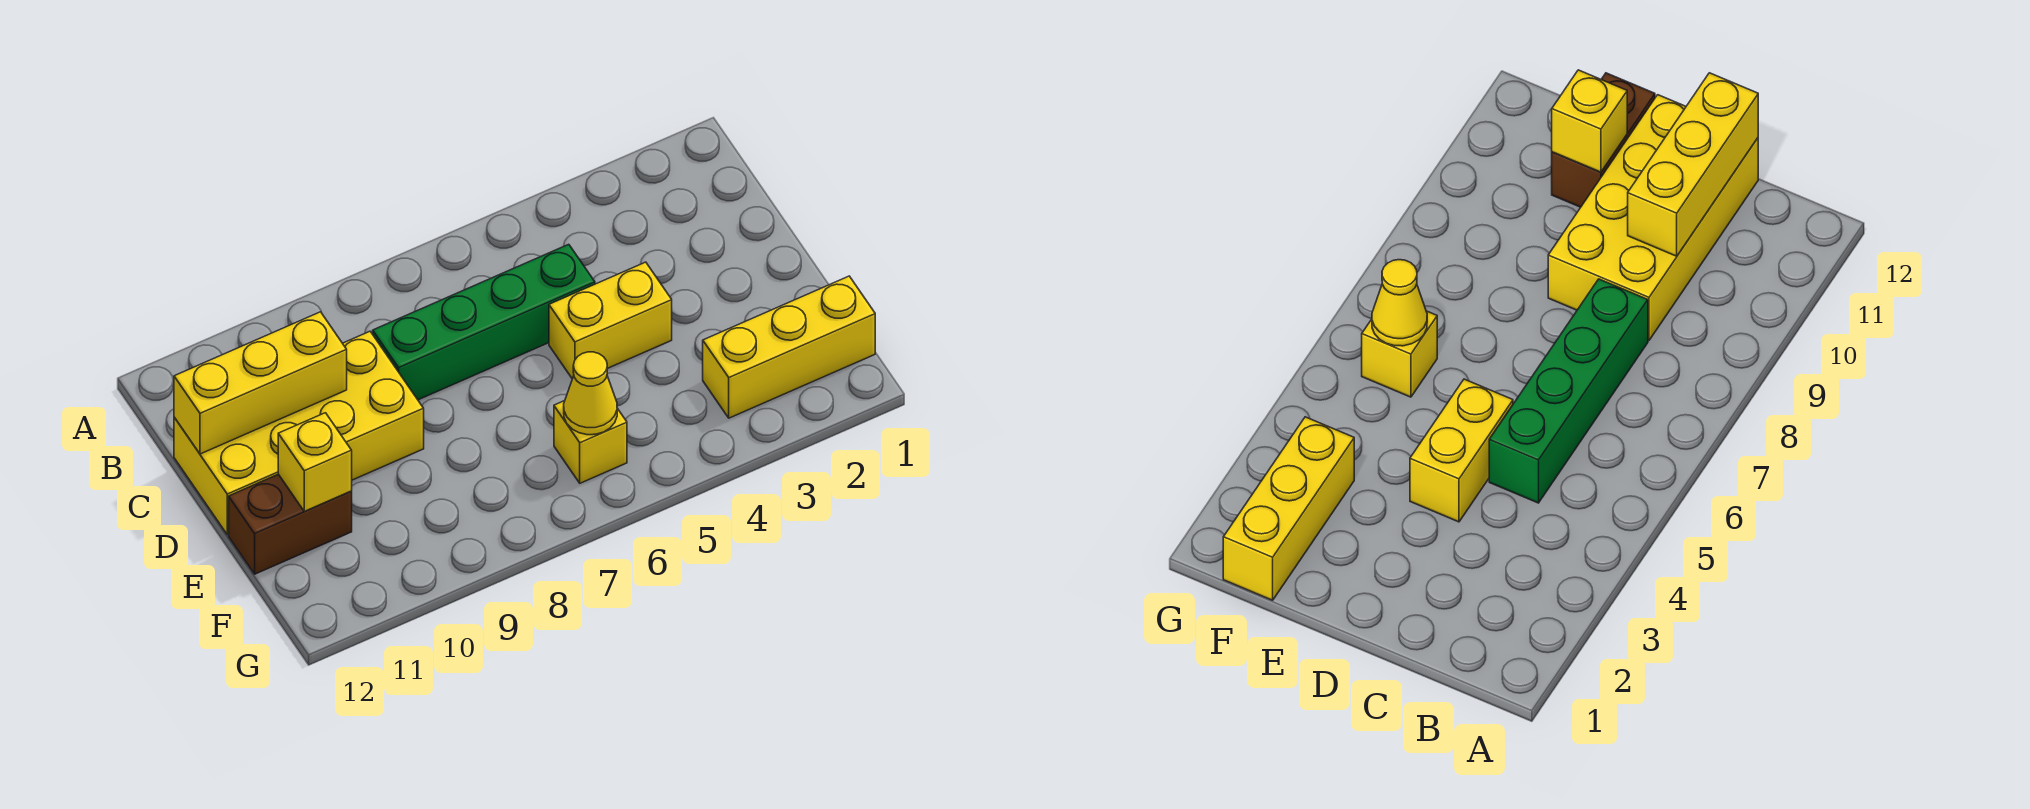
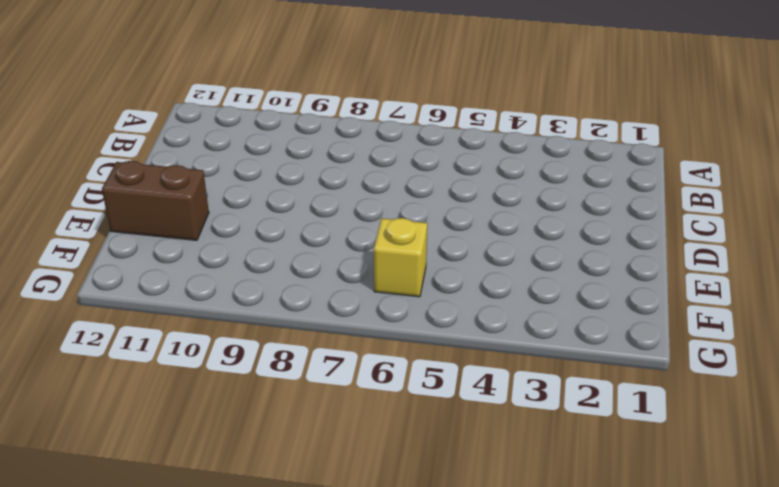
none -> green 1x4 brick [373,244,595,400]
none -> yellow 2x4 brick [174,331,424,535]

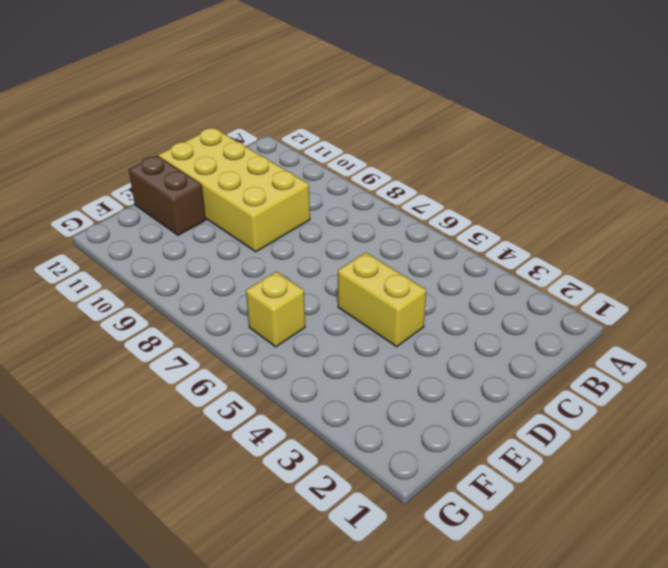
none -> green 1x4 brick [373,244,595,400]
none -> yellow 1x3 brick [703,276,875,418]

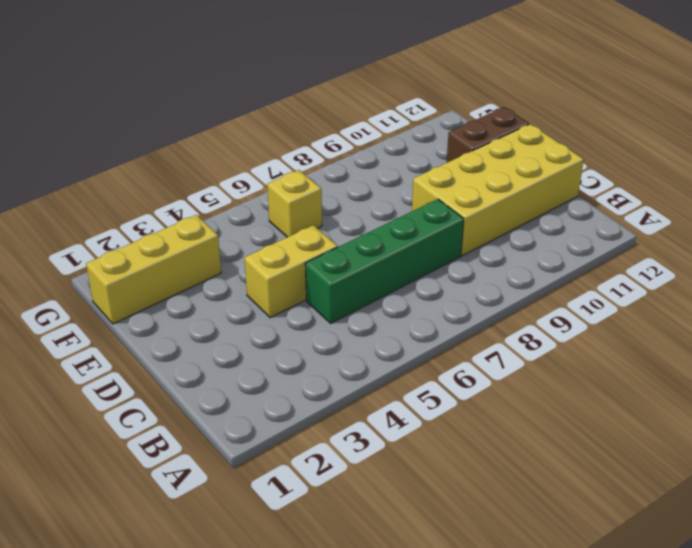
none -> yellow 1x3 brick [174,312,347,454]
none -> yellow 1x1 brick [278,413,352,511]

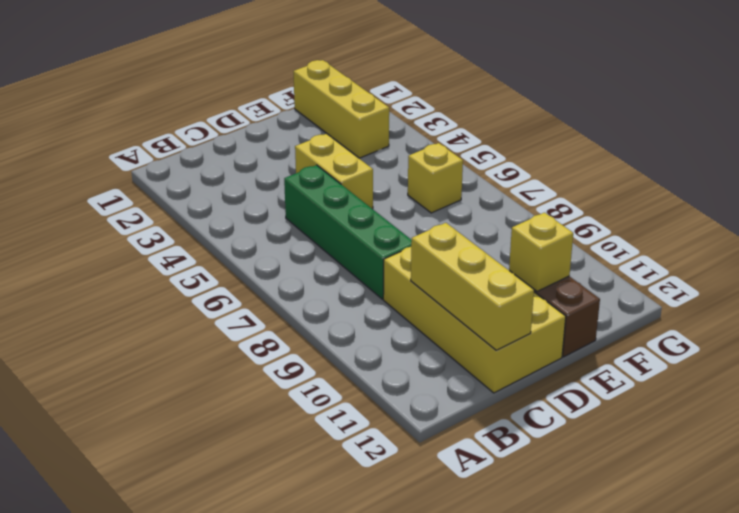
none -> yellow 1x1 cone [564,352,617,435]

